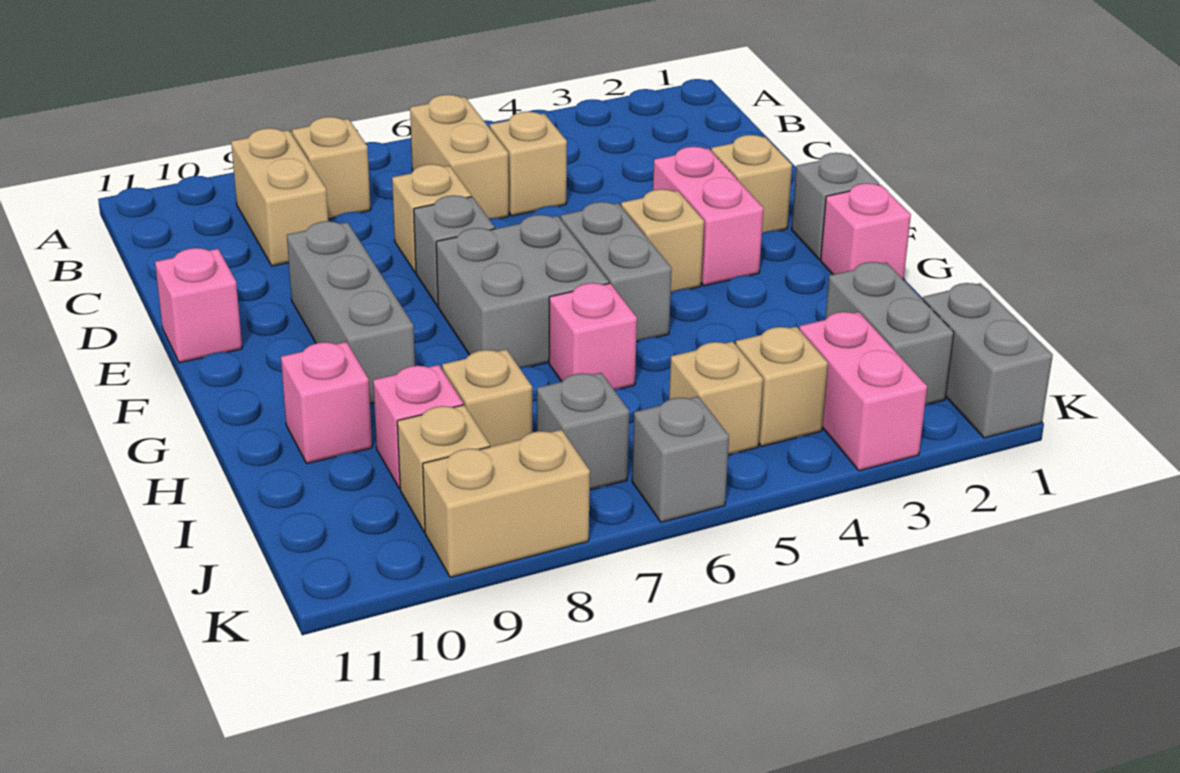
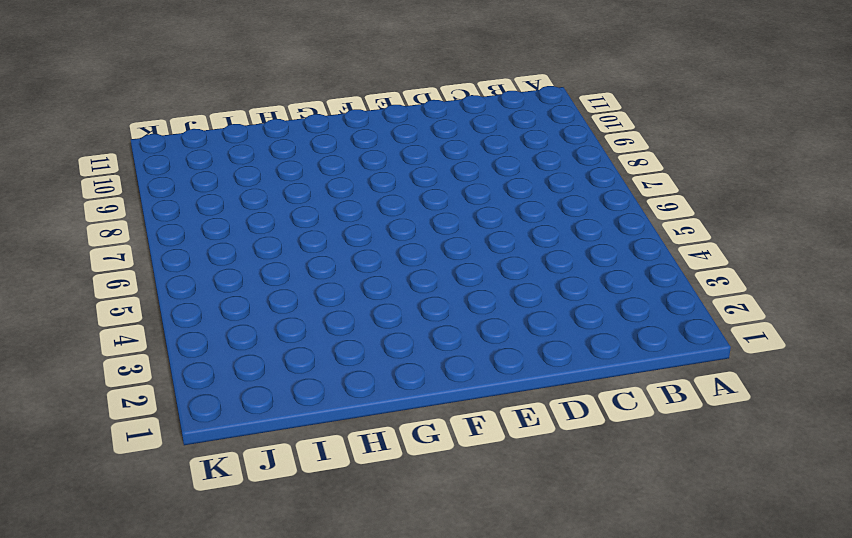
none -> tan 1x2 brick [410,95,509,219]
none -> tan 1x1 brick [292,117,371,219]
none -> tan 1x2 brick [231,128,328,266]

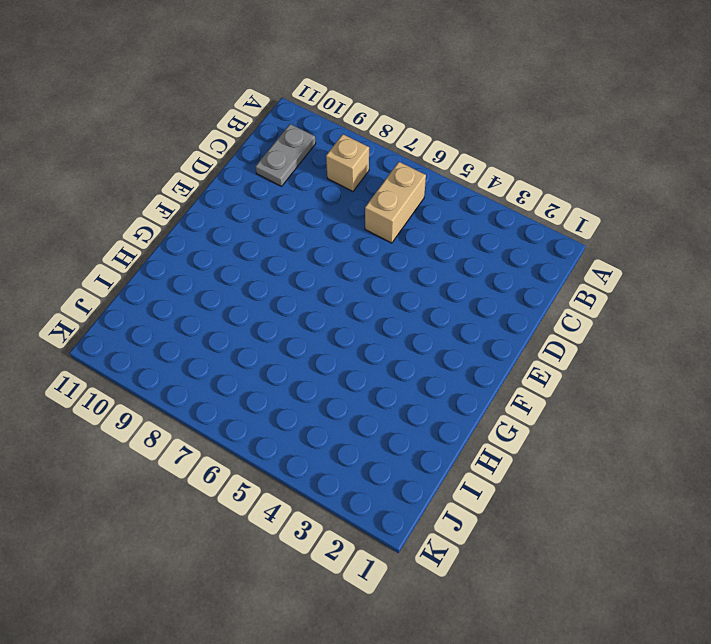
grey 1x2 plate [255,124,316,186] -> none
none -> tan 1x2 brick [231,128,328,266]
none -> tan 1x1 brick [490,112,567,216]
none -> tan 1x1 brick [392,164,471,273]

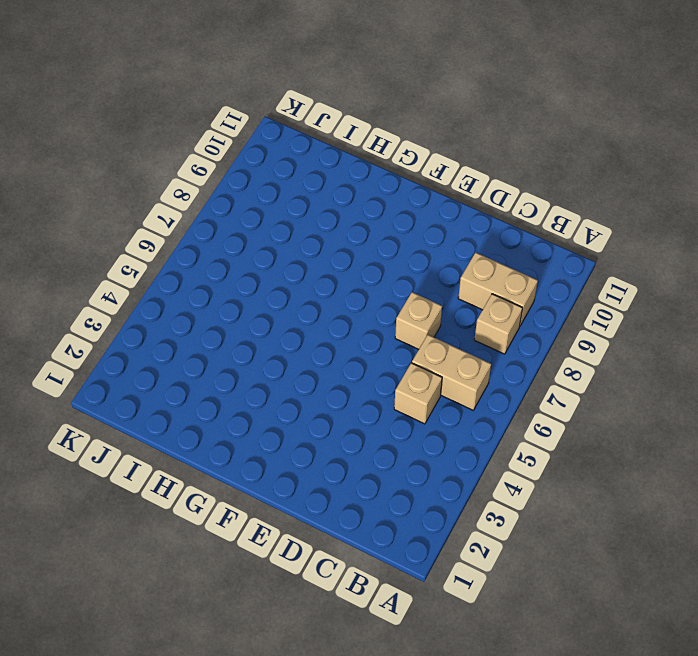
none -> tan 1x1 brick [711,135,792,233]
none -> pink 1x2 brick [653,147,764,286]
none -> grey 1x1 brick [414,195,495,306]

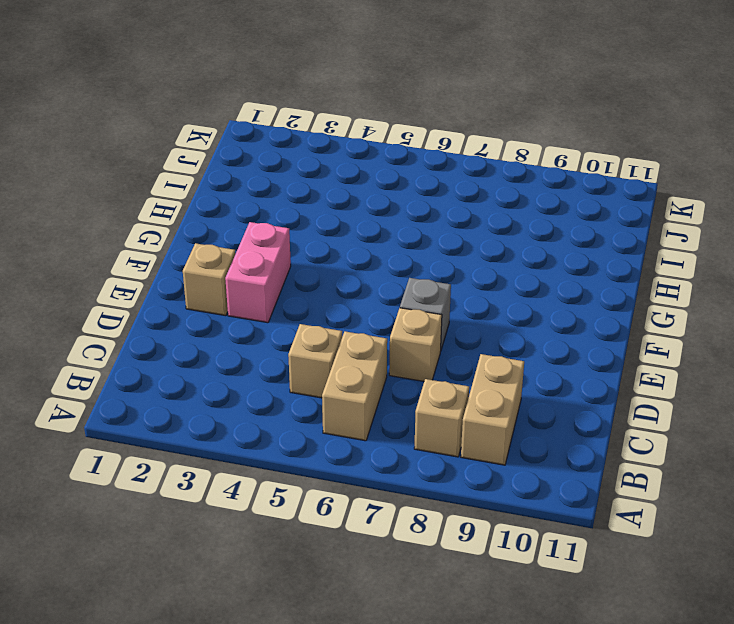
none -> grey 1x3 brick [287,221,415,404]
none -> pink 1x1 brick [155,248,242,363]
none -> grey 1x1 brick [791,153,879,260]

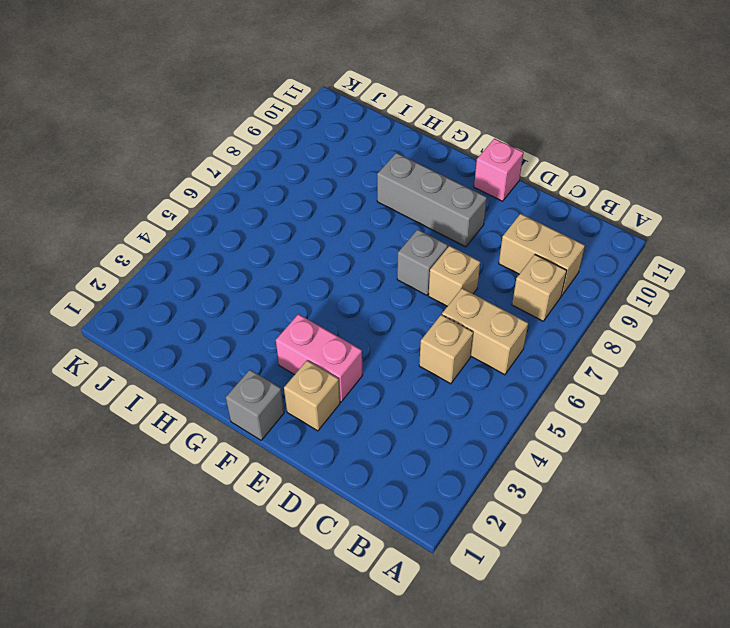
none -> tan 1x1 brick [621,189,704,293]
none -> grey 1x2 brick [561,202,672,342]
none -> grey 2x2 brick [436,215,609,368]

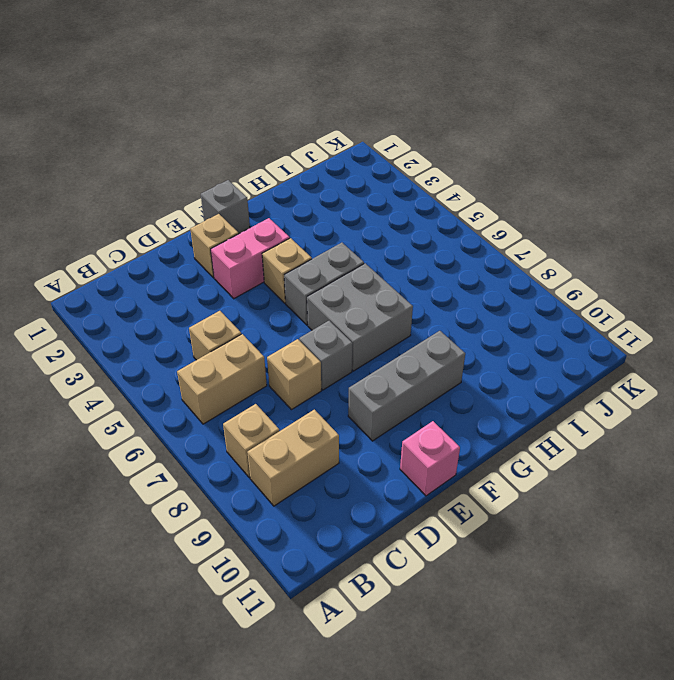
none -> pink 1x1 brick [821,183,911,280]
none -> pink 1x1 brick [549,283,637,389]
none -> pink 1x1 brick [281,342,372,464]

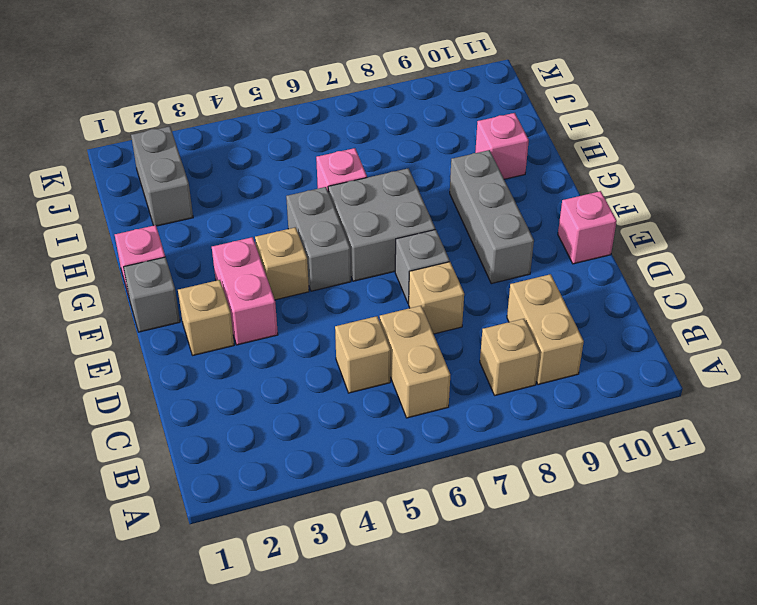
none -> tan 1x1 brick [442,349,532,447]
none -> pink 1x1 brick [373,365,463,489]
none -> grey 1x2 brick [923,283,1053,438]

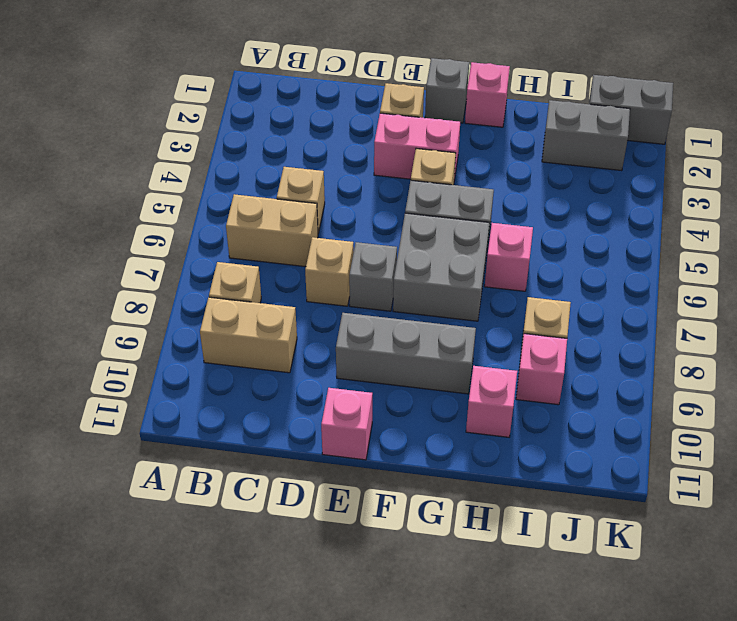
none -> pink 1x2 brick [799,312,927,471]
none -> tan 1x1 brick [736,326,828,447]
none -> tan 1x1 brick [669,342,763,455]

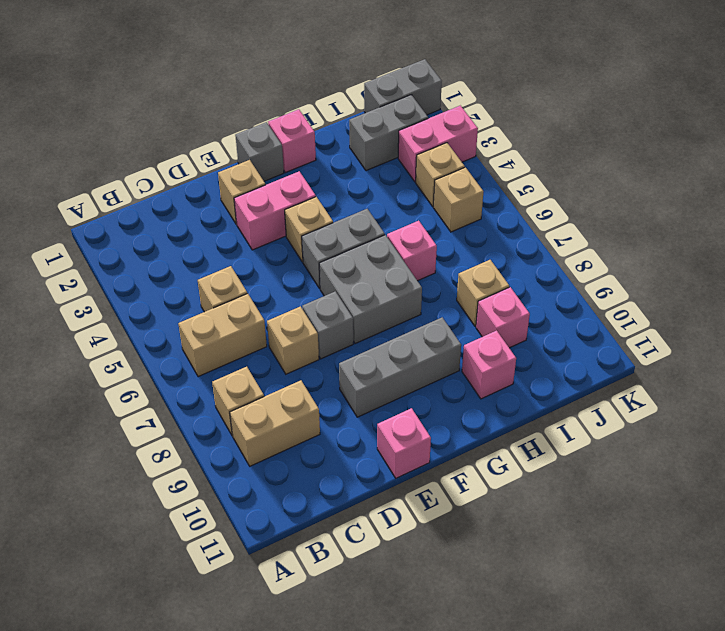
none -> grey 1x1 brick [537,373,629,490]
none -> tan 1x1 brick [397,405,490,532]
none -> grey 1x1 brick [632,396,729,522]

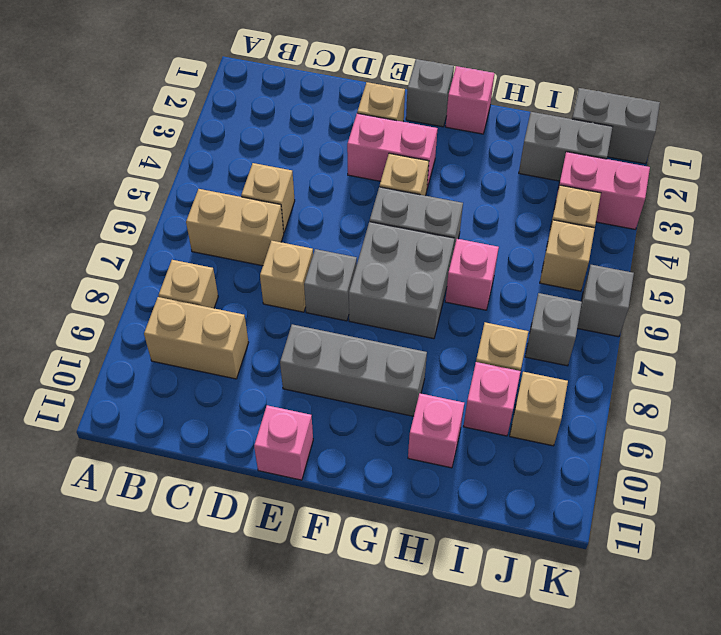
none -> tan 1x2 brick [423,430,590,577]

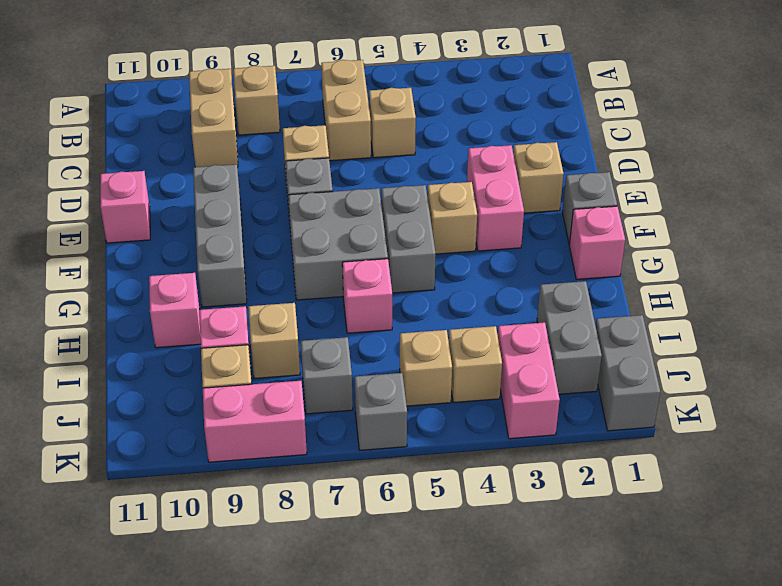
pink 1x2 brick [203,381,307,462] -> tan 1x2 brick [423,430,590,577]

